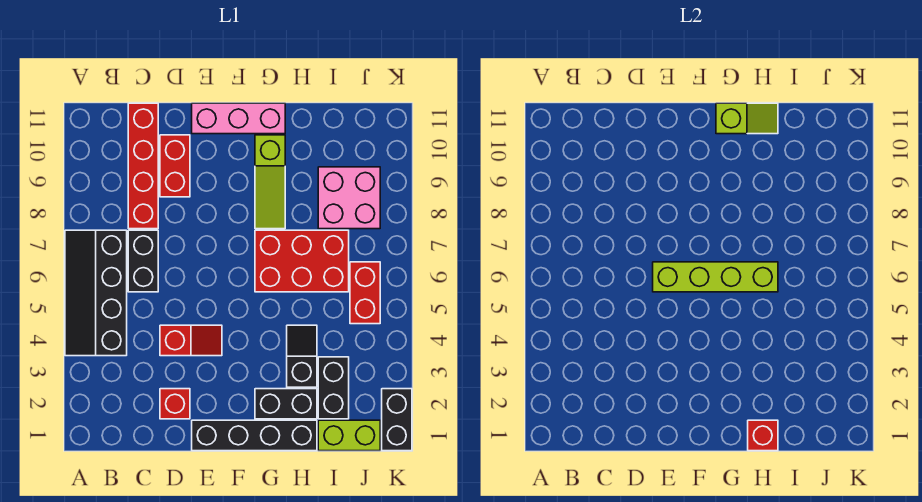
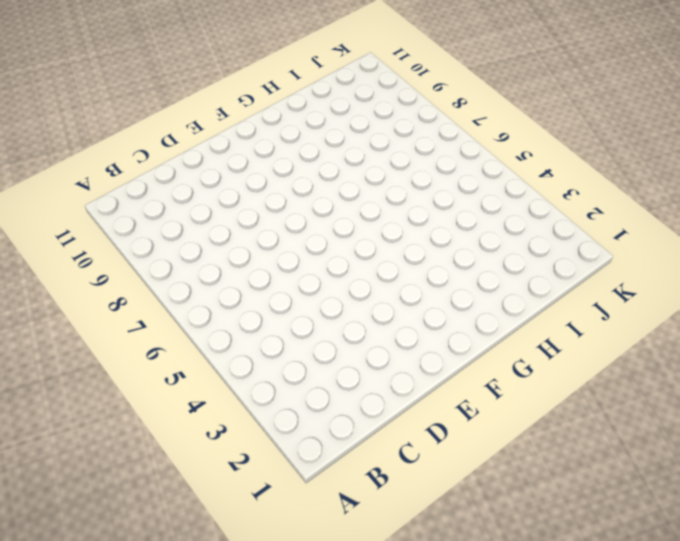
none -> black 2x4 slope [65,230,127,356]
none -> black 1x2 brick [128,230,158,292]
none -> red 1x4 brick [128,103,158,229]

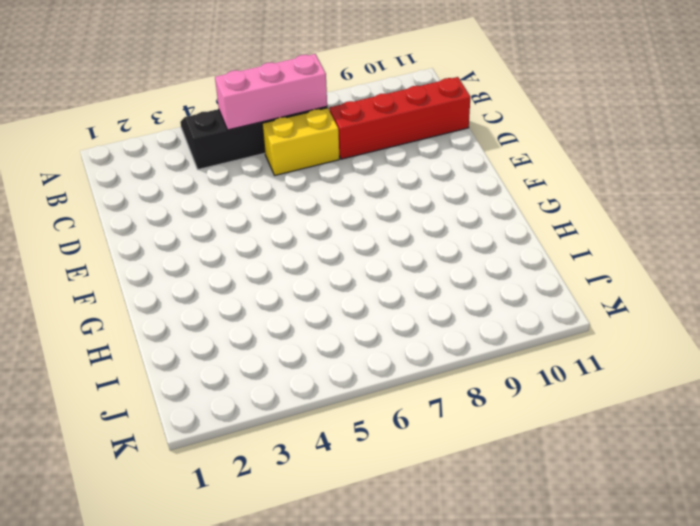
pink 1x3 brick [215,54,327,130] -> pink 1x3 brick turned to [192,103,285,134]
yellow 1x2 brick [262,108,340,175] -> black 1x2 brick [128,230,158,292]
none -> red 1x1 brick [160,389,190,419]
none -> red 1x2 slope [160,325,222,356]
none -> red 1x2 brick [160,135,190,197]

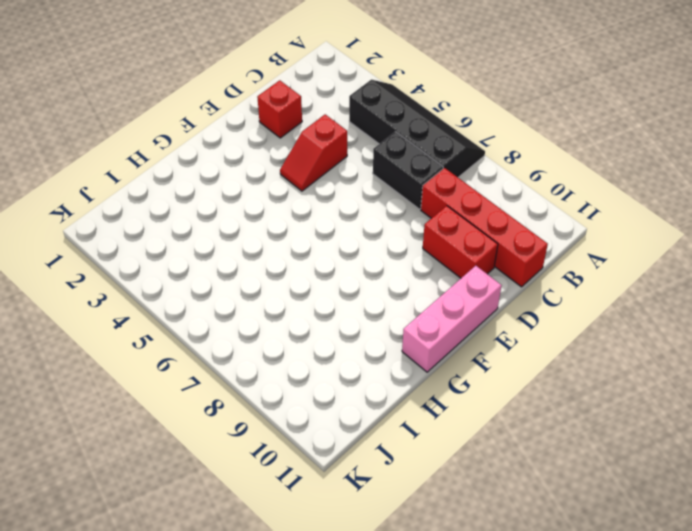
none -> black 1x4 brick [192,420,317,451]
none -> black 1x2 brick [255,389,317,419]
none -> red 2x3 brick [255,230,349,292]

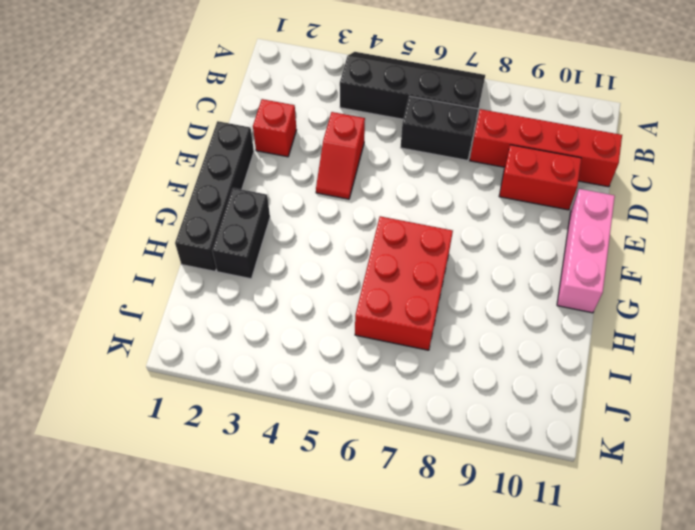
none -> lime 1x3 slope [255,135,285,229]
none -> black 1x2 slope [287,325,317,387]
none -> lime 1x2 brick [318,420,380,451]

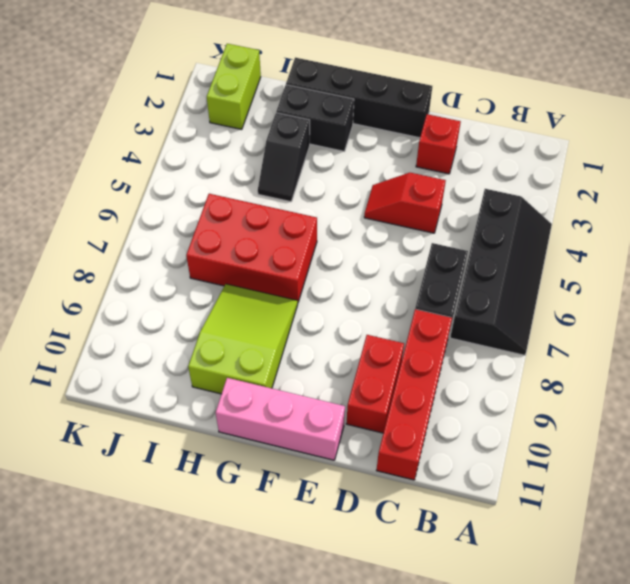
lime 2x3 slope [188,284,298,394] -> lime 1x3 slope [255,135,285,229]
lime 1x2 brick [207,44,261,129] -> lime 1x2 brick turned to [318,420,380,451]
none -> black 1x2 brick [318,357,349,419]
none -> pink 2x2 brick [318,167,380,229]
none -> red 1x2 brick [350,262,380,324]

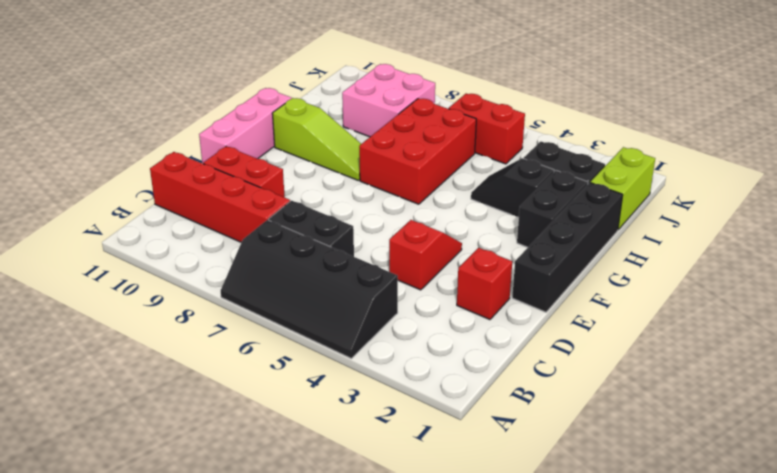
none -> black 1x2 brick [382,389,412,451]
none -> lime 1x4 brick [653,262,778,292]
none -> lime 1x2 slope [716,103,778,134]

